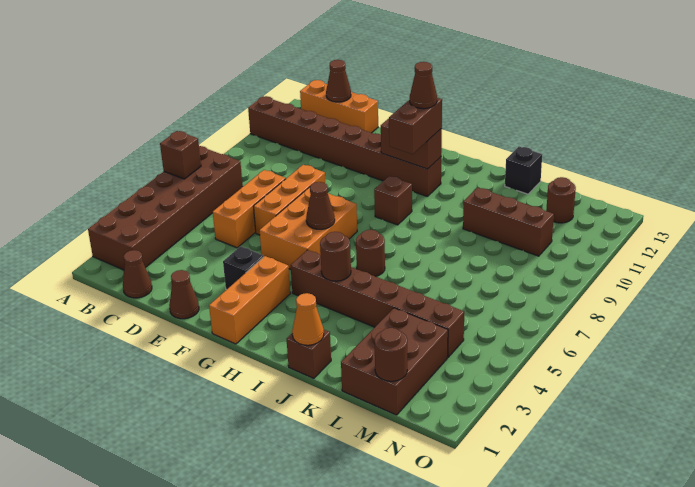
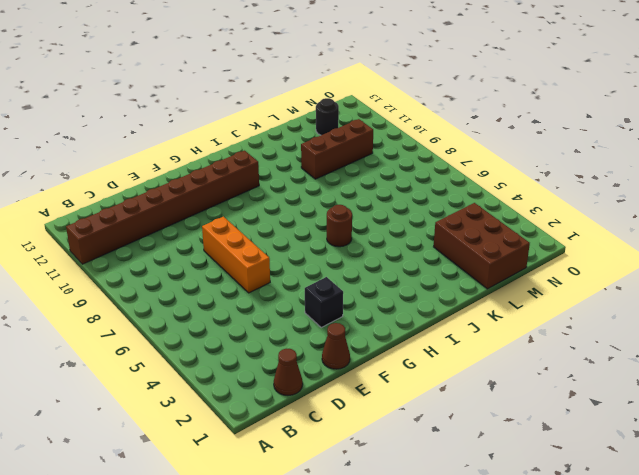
black 1x1 round brick [316,98,339,135] -> brown 1x1 round brick [546,177,576,223]
none -> brown 2x6 brick [88,146,243,270]
none -> orange 1x3 brick [300,80,378,133]
none -> orange 1x3 brick [213,170,286,248]

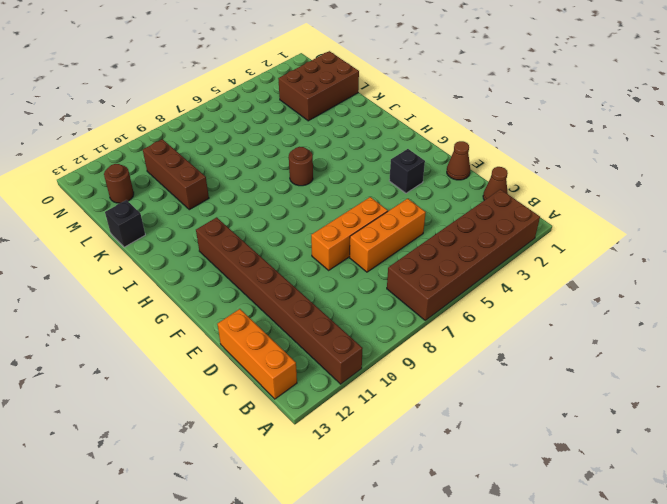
none -> orange 2x3 brick [260,187,357,269]
none -> orange 1x3 brick [209,256,290,344]
none -> brown 1x6 brick [291,250,464,357]

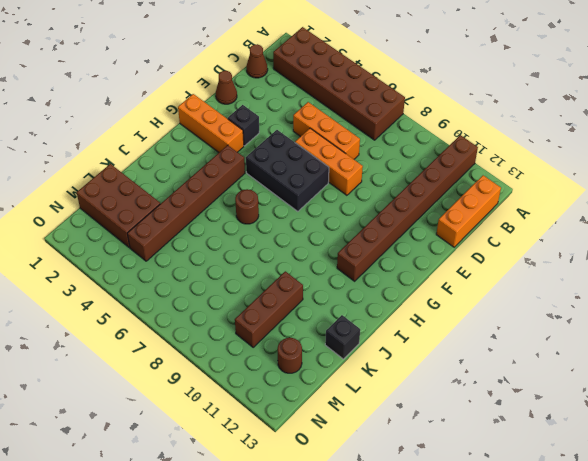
black 2x3 brick [246,130,329,211] -> orange 2x3 brick [260,187,357,269]
none -> brown 1x1 brick [374,176,412,225]
none -> brown 1x1 brick [287,330,331,378]
none -> brown 1x1 brick [160,131,201,179]

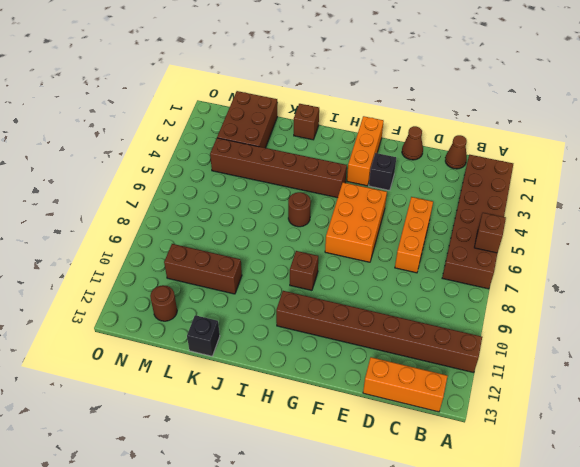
none -> orange 1x3 brick [254,165,326,235]
none -> brown 1x1 cone [326,60,351,102]
none -> brown 1x1 cone [306,182,335,229]

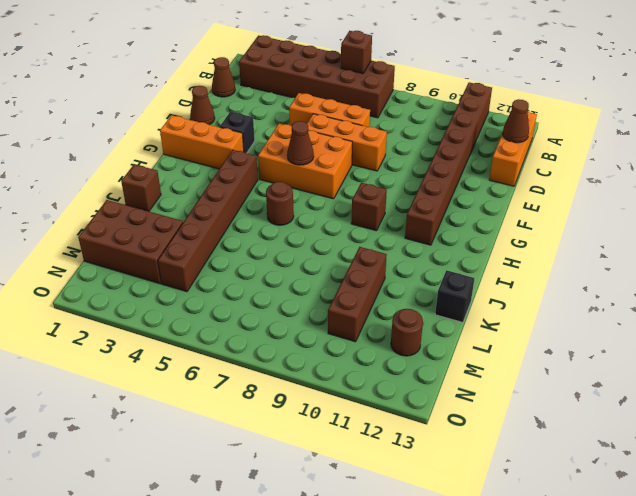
none -> brown 1x2 brick [381,119,442,169]
none -> brown 1x1 round brick [320,232,351,281]
none -> orange 1x1 cone [292,293,324,345]

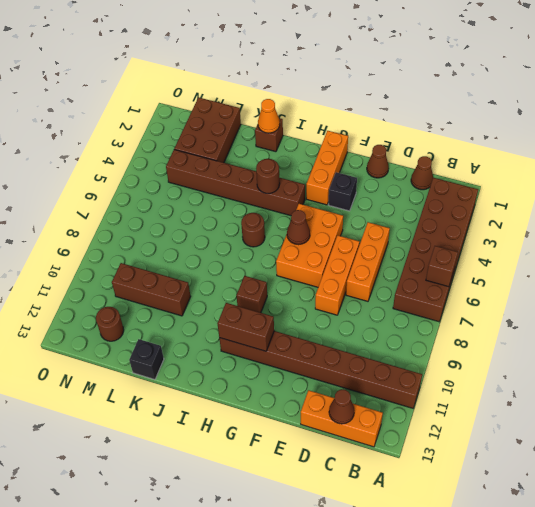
none -> brown 1x1 round brick [374,328,407,381]
none -> brown 1x2 brick [389,98,442,154]
none -> brown 1x1 cone [410,62,437,109]

